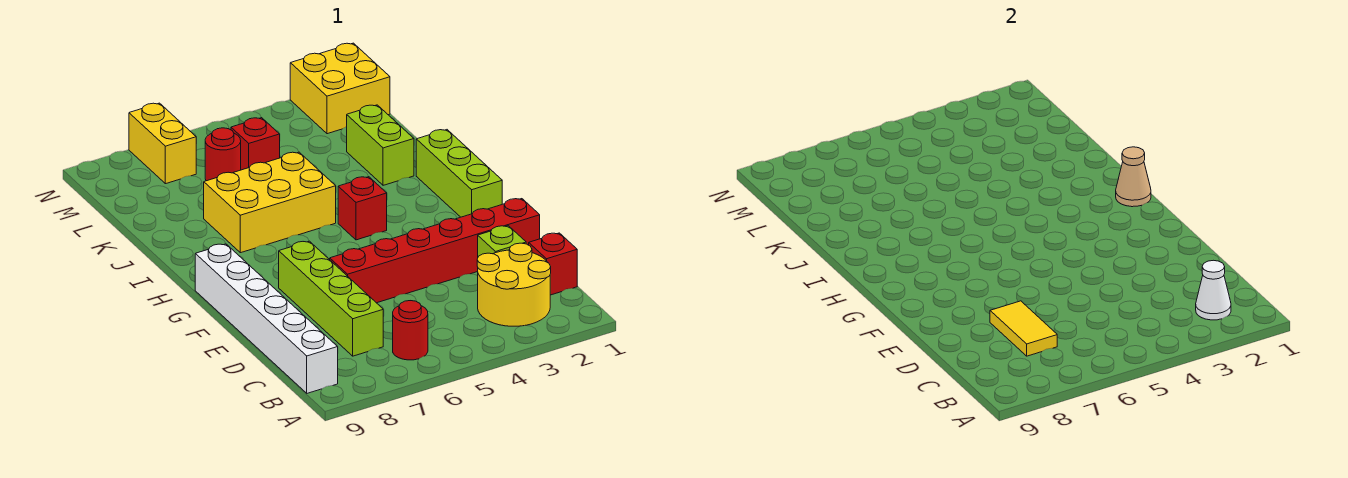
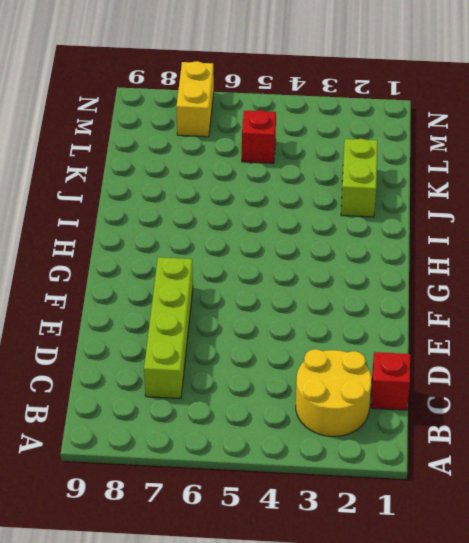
none -> red 1x1 round brick [393,301,428,360]
none -> white 1x6 brick [195,244,338,393]
none -> lime 1x1 brick [478,226,526,257]

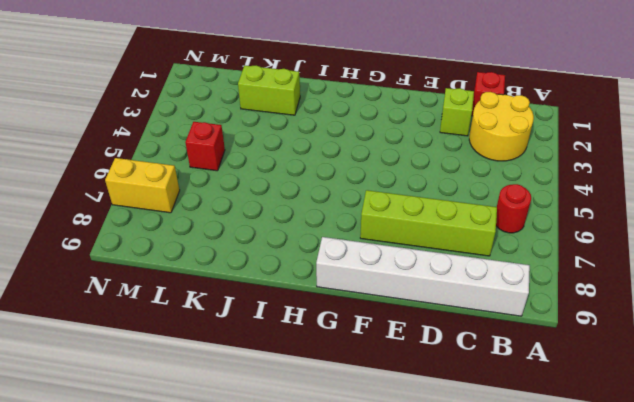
none -> red 1x6 brick [330,199,540,303]
none -> lime 1x3 brick [416,130,502,217]
none -> red 1x1 brick [338,177,387,240]

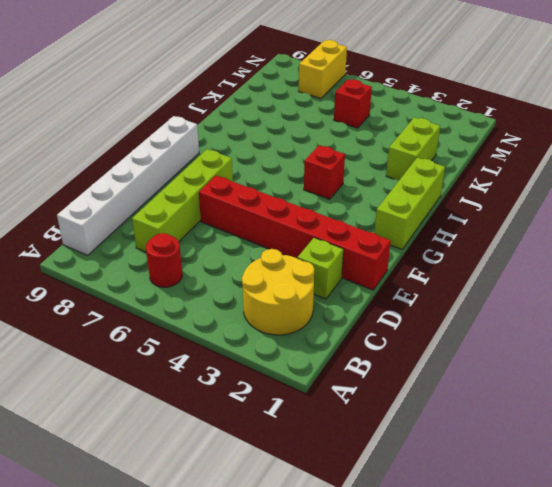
none -> red 1x1 brick [529,233,577,295]
none -> yellow 2x3 brick [204,152,336,253]
none -> red 1x1 round brick [205,128,241,181]

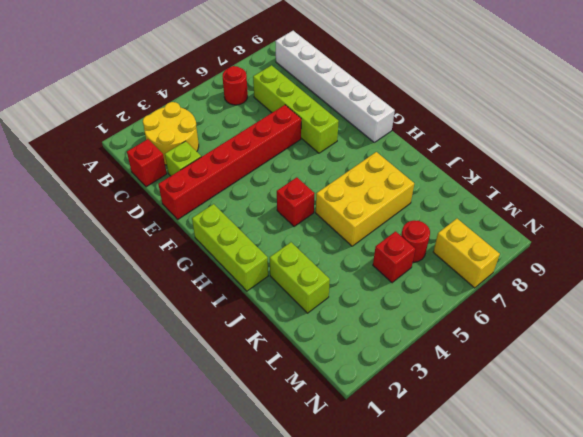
none -> yellow 2x2 brick [290,43,390,134]
none -> white 1x1 cone [1196,260,1231,320]
none -> yellow 1x2 tile [990,301,1057,356]

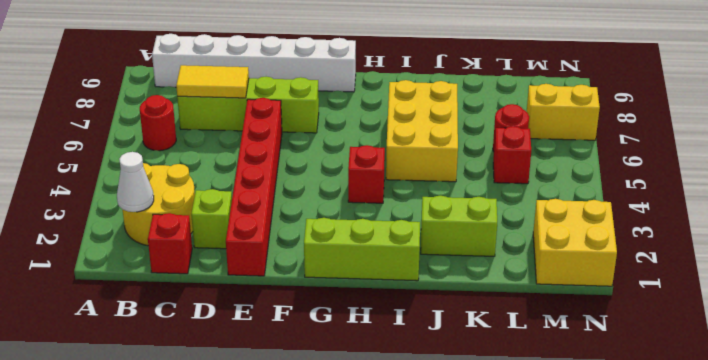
none -> tan 1x1 cone [1116,147,1151,207]

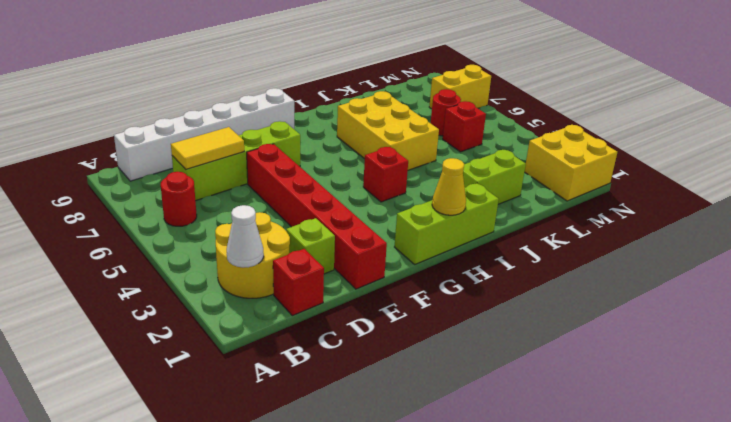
yellow 1x1 cone [432,158,466,215] -> tan 1x1 cone [1116,147,1151,207]

